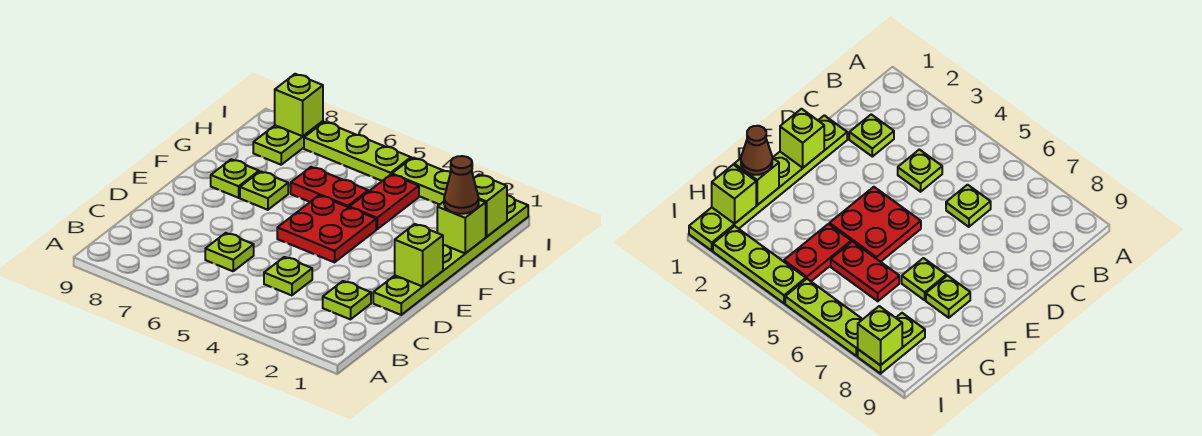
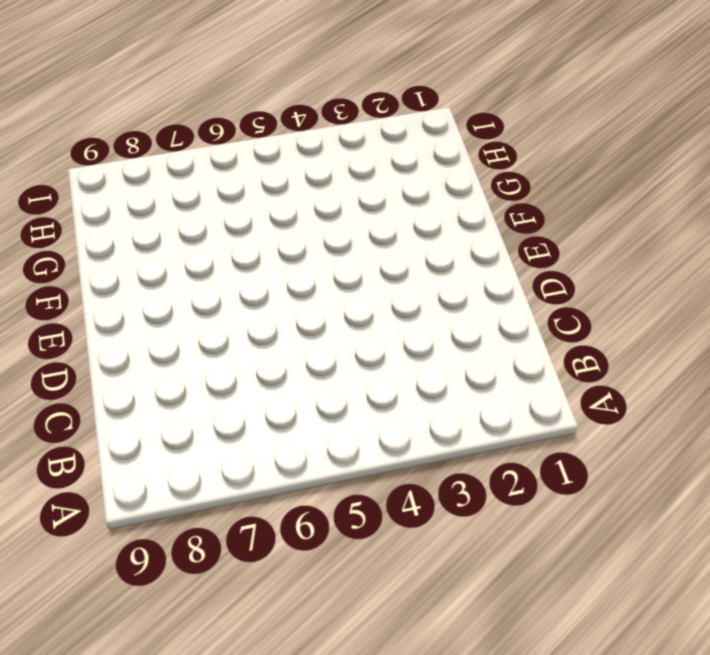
none -> lime 1x1 plate [323,281,371,319]
none -> lime 1x1 plate [264,257,312,295]
none -> lime 1x1 plate [205,233,254,271]

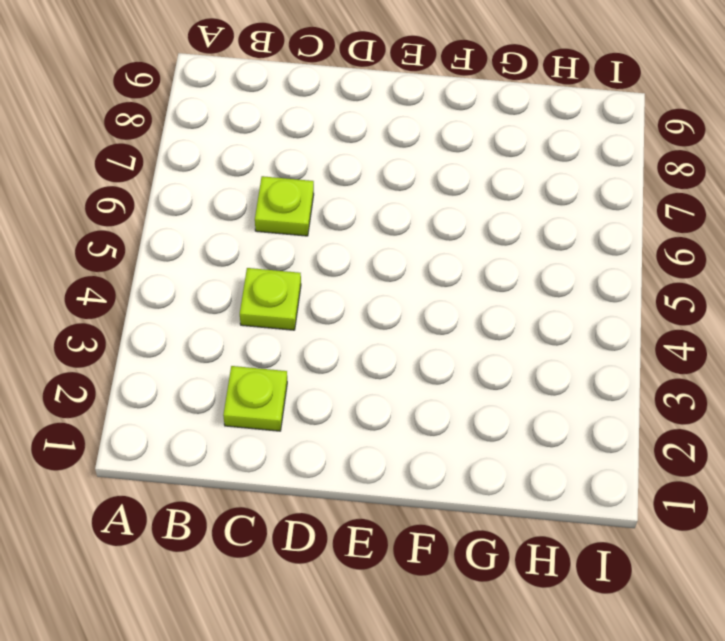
none -> lime 1x6 plate [373,195,528,315]
none -> red 2x2 plate [277,195,376,262]
none -> lime 1x1 plate [240,171,288,210]

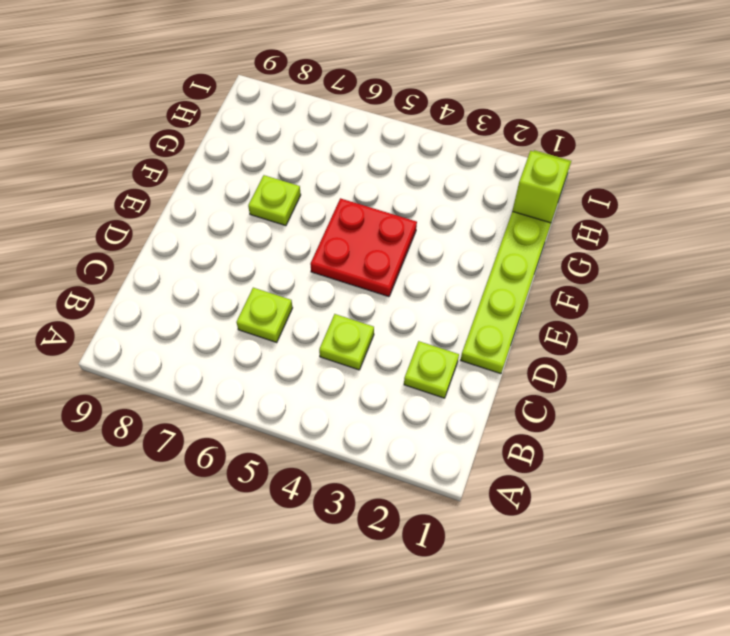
none -> lime 1x1 plate [211,159,259,198]
none -> red 1x2 plate [349,174,419,229]
none -> red 1x2 plate [291,167,368,207]

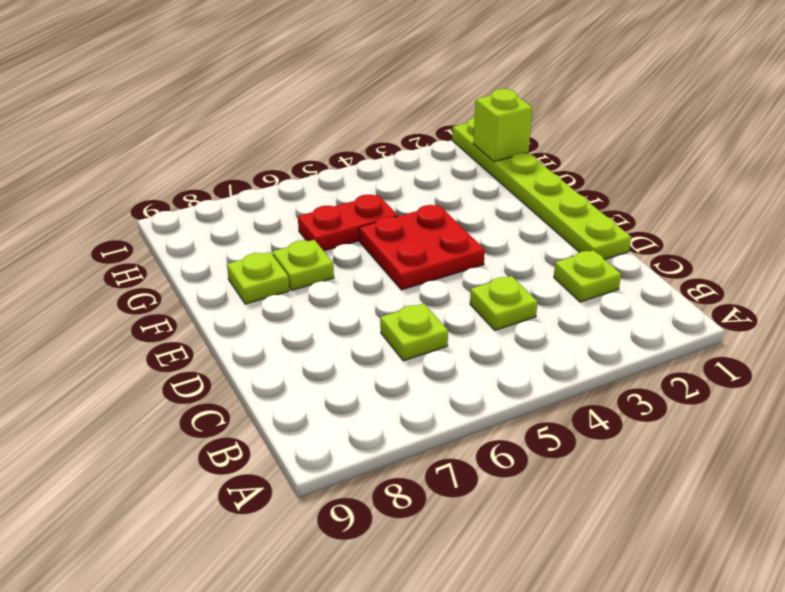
none -> red 1x2 plate [349,174,419,229]
none -> lime 1x2 plate [253,121,323,165]
none -> lime 1x3 plate [392,158,451,205]

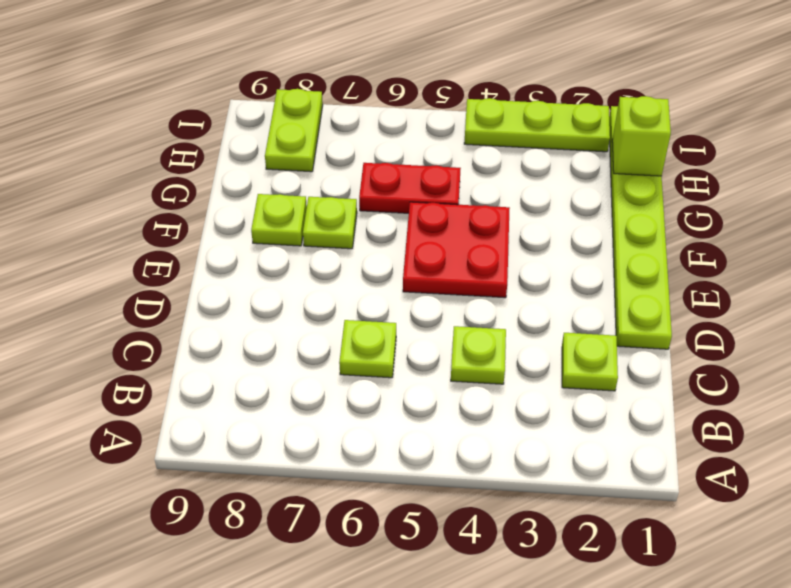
none -> red 1x2 plate [349,174,419,229]
none -> lime 1x3 plate [304,122,411,181]
none -> lime 1x1 brick [395,224,443,286]

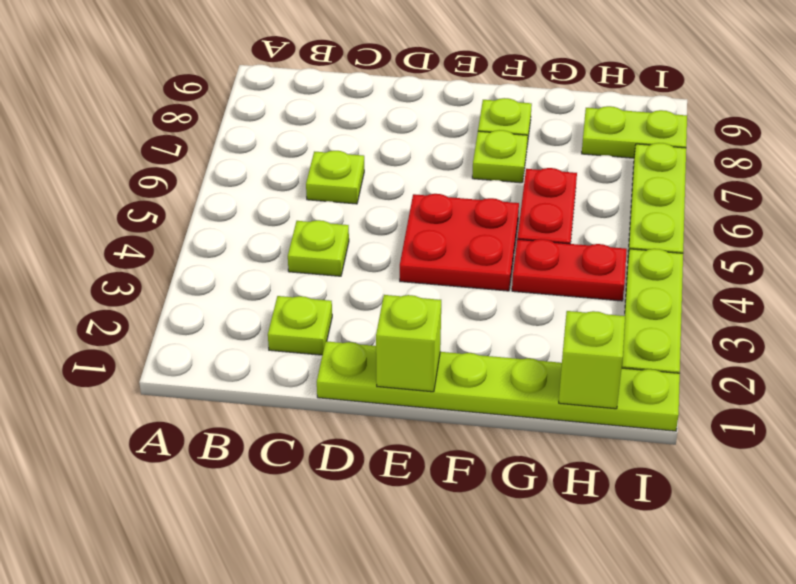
none -> lime 1x1 brick [437,200,486,253]
none -> lime 1x1 brick [275,74,323,136]
none -> brown 1x1 cone [444,156,479,214]

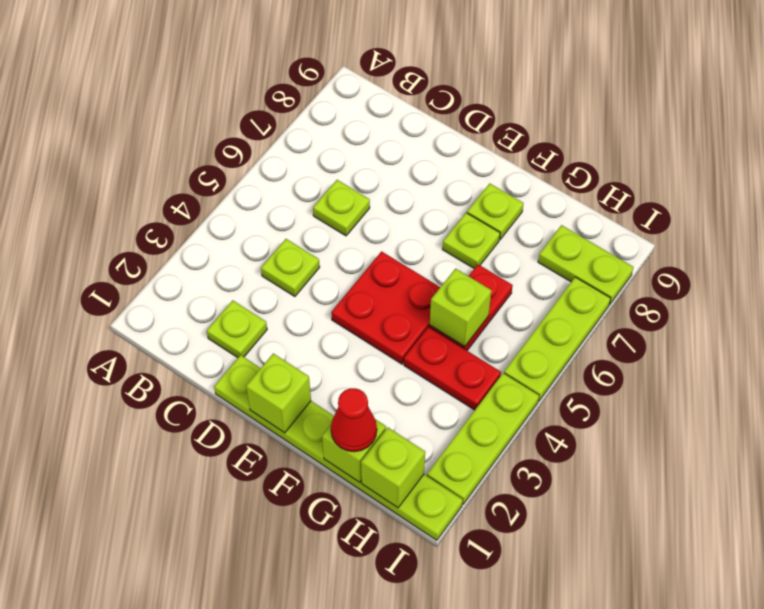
red 1x1 cone [331,388,377,452] -> brown 1x1 cone [444,156,479,214]
lime 1x1 brick [430,269,491,347] -> lime 1x1 brick moved to [275,74,323,136]

